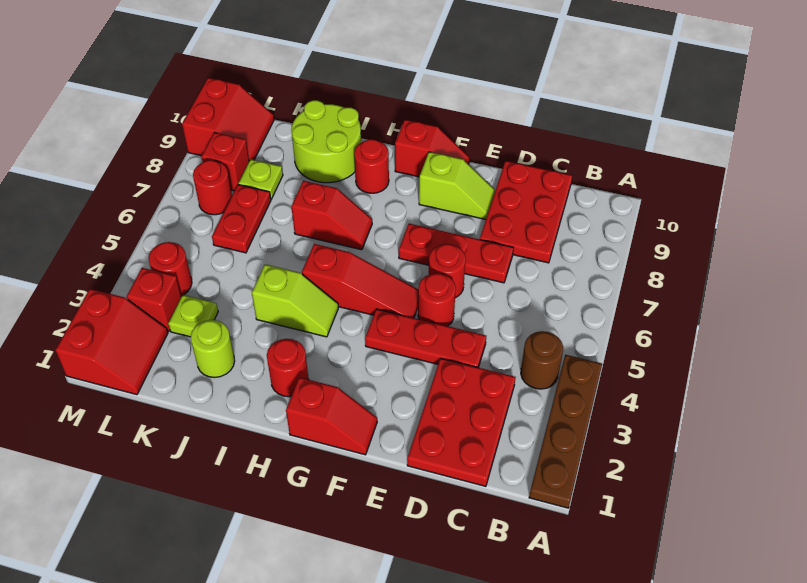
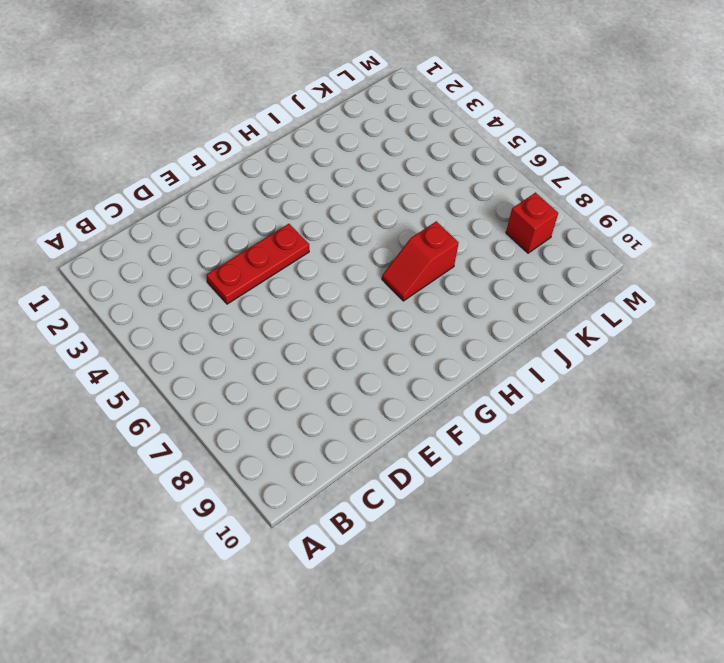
none -> brown 1x4 plate [529,355,602,508]
none -> brown 1x1 round brick [521,331,563,389]
none -> red 2x3 plate [407,358,516,486]

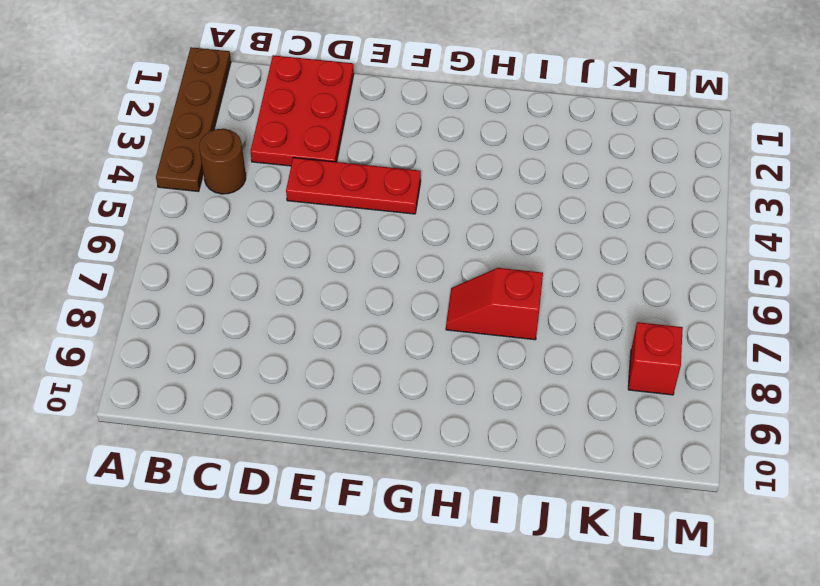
none -> red 2x3 plate [480,161,572,263]
none -> red 1x3 plate [399,224,513,283]
none -> red 1x1 round brick [418,273,456,326]

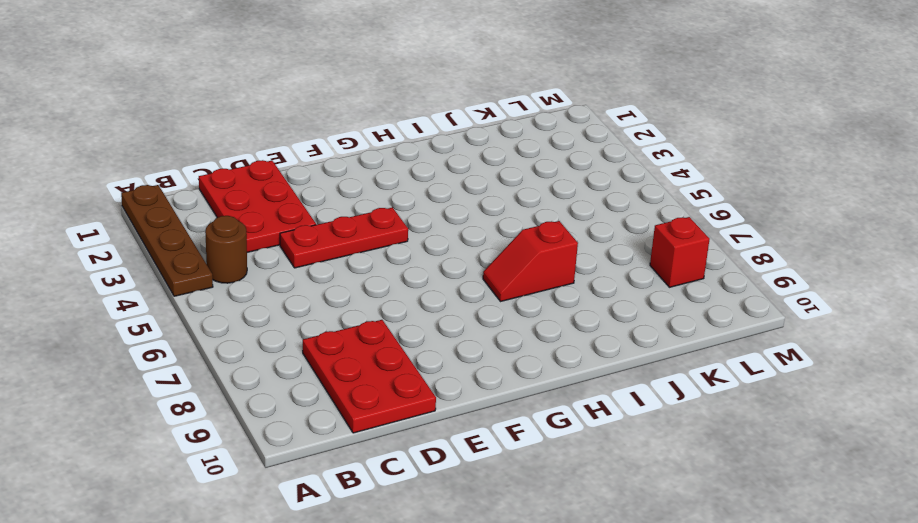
none -> red 1x3 plate [399,224,513,283]
none -> red 1x1 round brick [418,273,456,326]
none -> red 1x1 round brick [429,244,466,298]

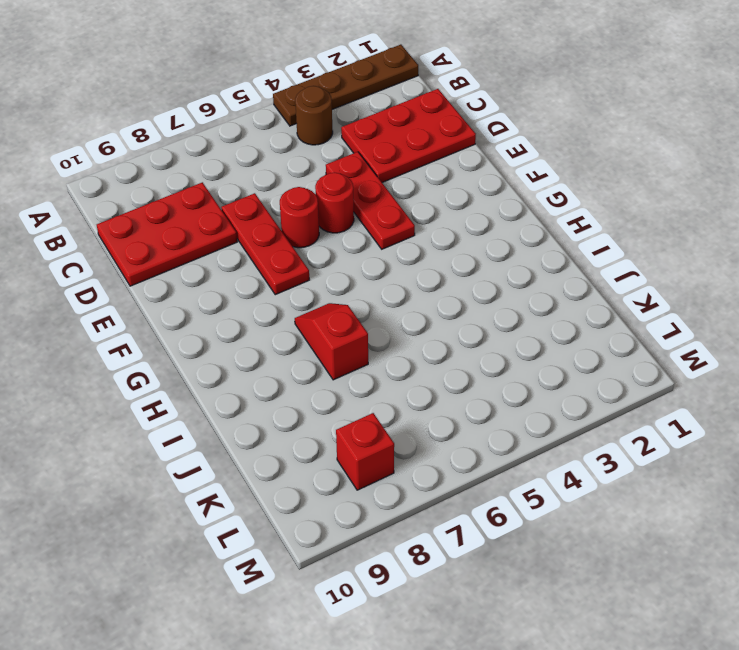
none -> lime 1x2 slope [419,152,495,220]
none -> red 1x2 slope [286,377,377,455]
none -> red 1x3 slope [302,244,418,318]

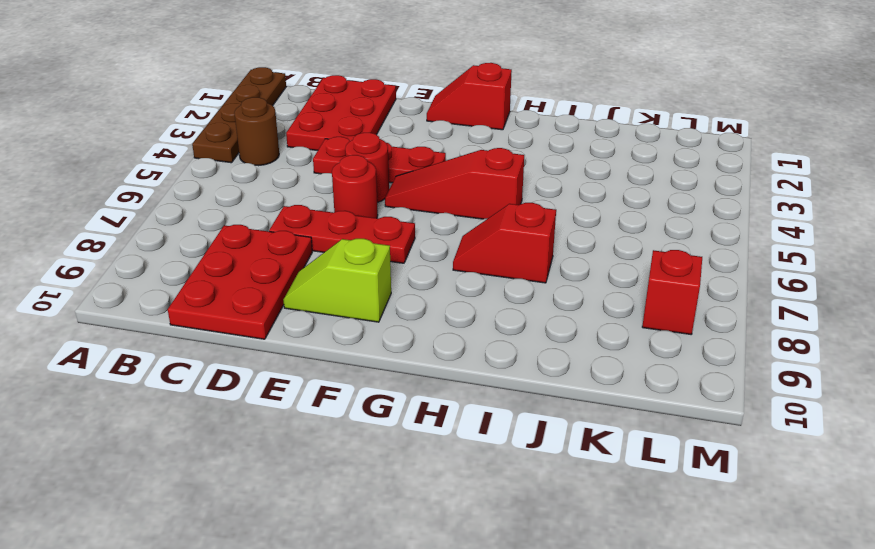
none -> red 1x2 slope [395,120,469,177]
none -> red 1x1 round brick [267,339,309,397]
none -> lime 1x2 slope [252,264,338,337]

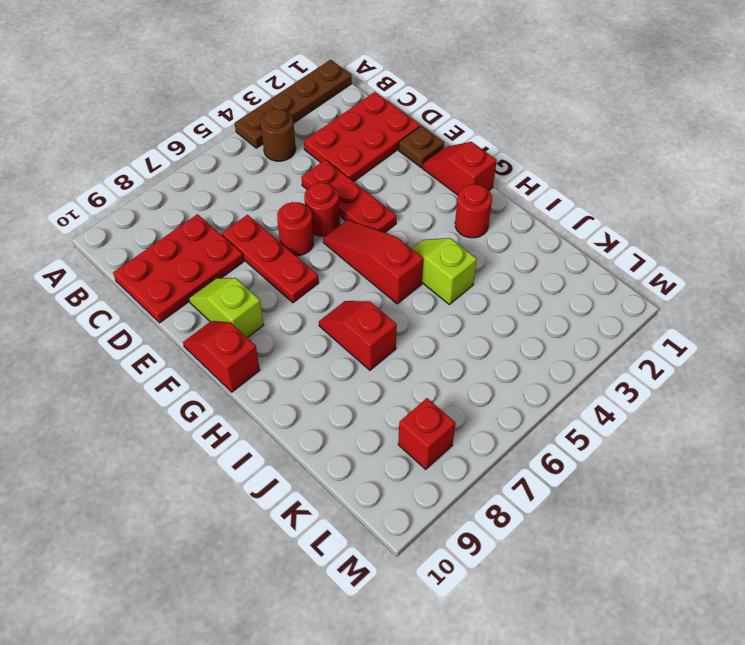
brown 1x1 plate [399,126,444,167] -> none
none -> red 1x1 round brick [354,139,389,193]
none -> lime 2x2 round brick [291,100,361,183]
none -> lime 1x1 round brick [191,320,235,378]

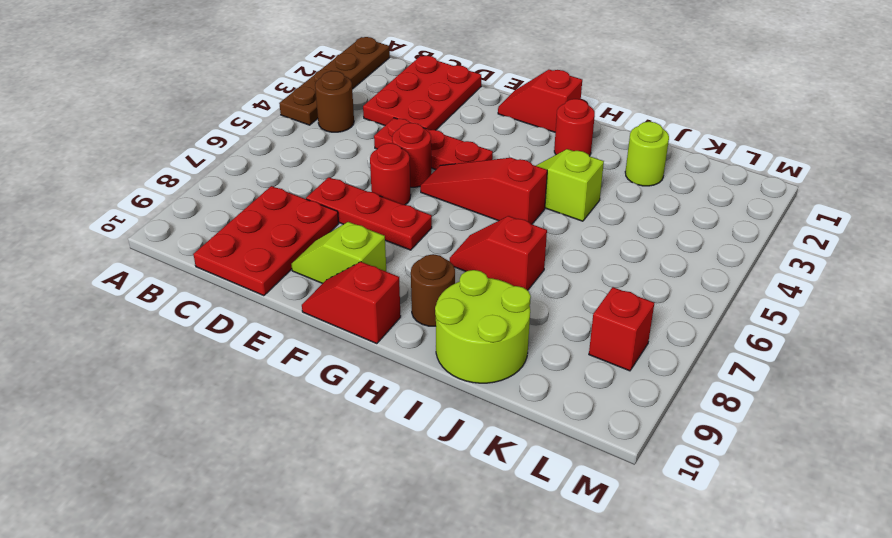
brown 1x1 round brick [411,254,455,326] -> red 1x1 round brick [354,139,389,193]
none -> lime 1x1 plate [168,295,218,337]
none -> red 1x2 plate [212,185,271,253]
none -> lime 1x1 plate [239,159,283,199]

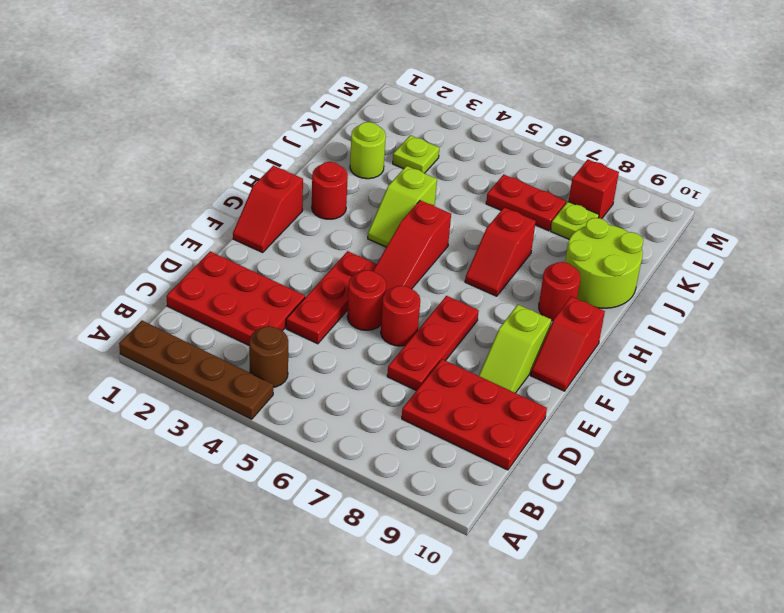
none -> red 2x2 slope [56,289,168,395]
none -> red 1x1 brick [127,268,181,331]
none -> red 1x1 round brick [149,242,192,296]

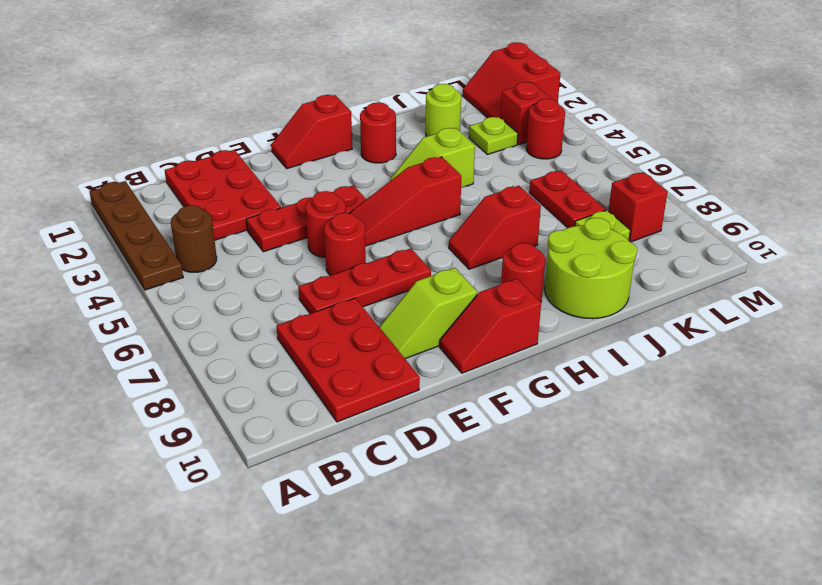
none -> red 1x1 round brick [193,160,232,215]
none -> red 2x2 slope [182,78,274,161]

